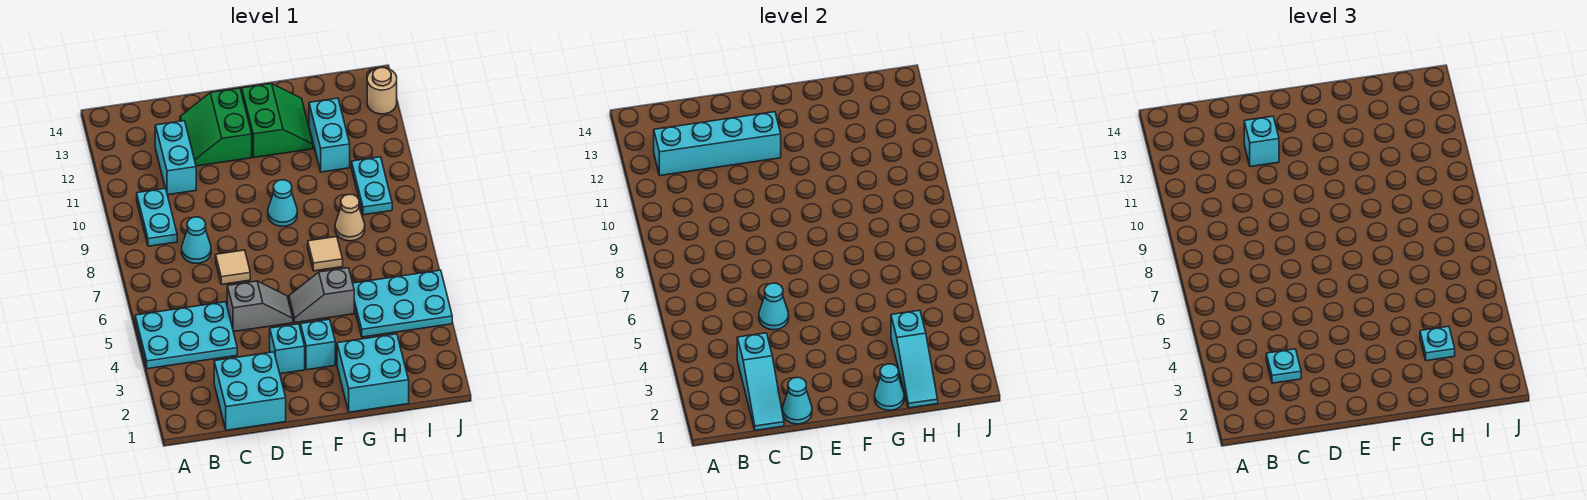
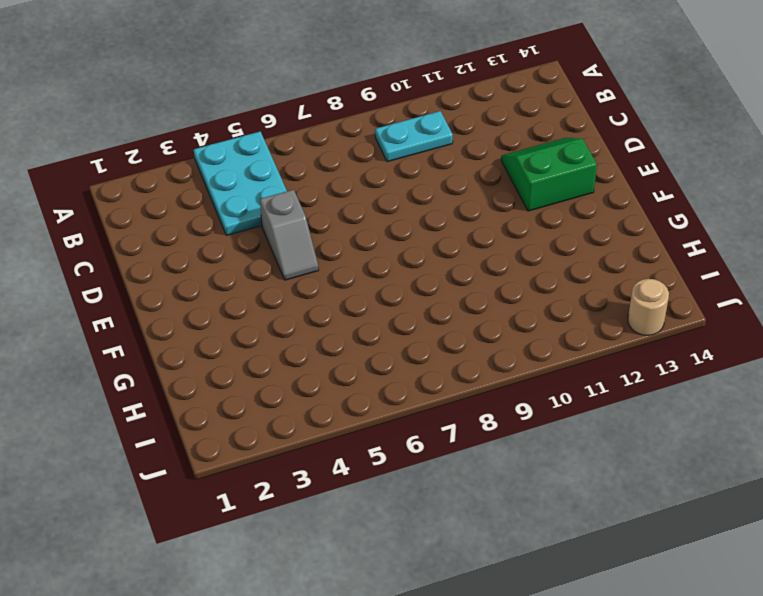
none -> cyan 2x2 brick [214,352,286,430]
none -> cyan 1x1 cone [182,217,211,263]
none -> cyan 1x2 brick [155,121,196,195]

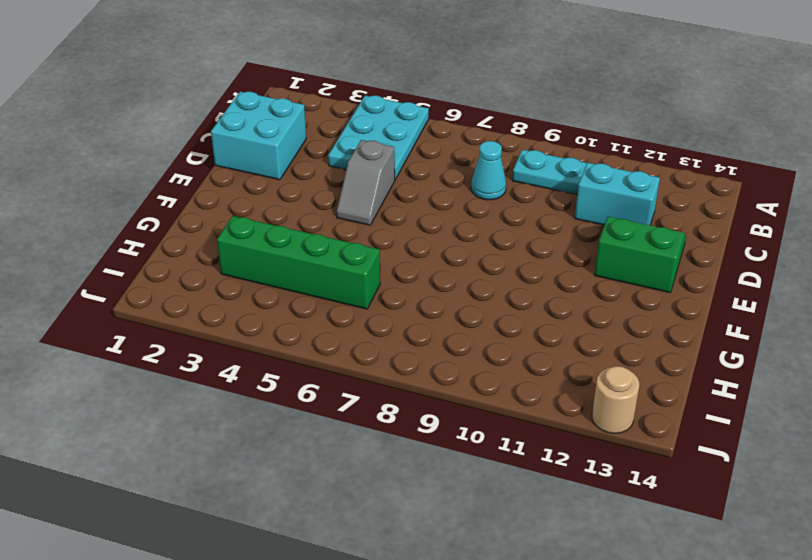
green 1x4 brick [217,216,380,309] -> cyan 2x3 plate [353,270,452,337]
none -> tan 1x1 tile [216,250,250,284]
none -> cyan 1x1 brick [270,324,305,374]
none -> cyan 1x1 brick [301,319,335,370]

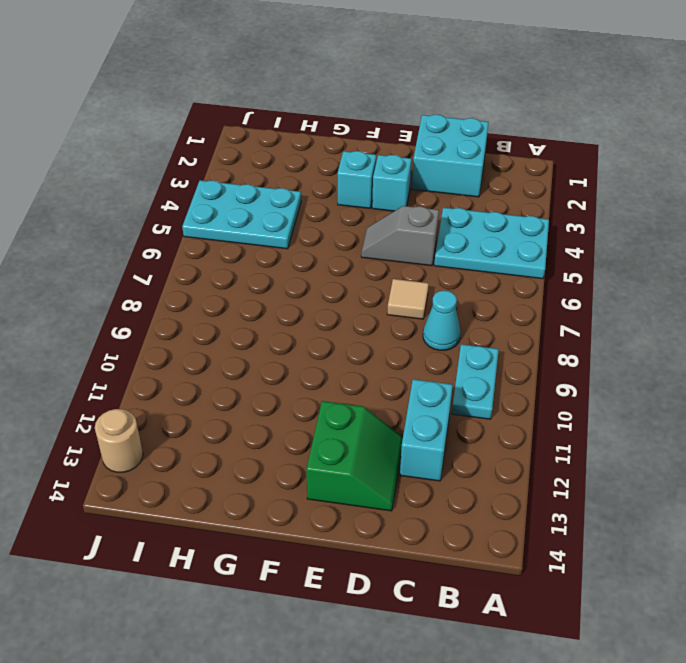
none -> grey 1x2 slope [289,268,354,323]
none -> cyan 1x1 cone [268,180,297,226]
none -> green 2x2 slope [242,84,313,158]

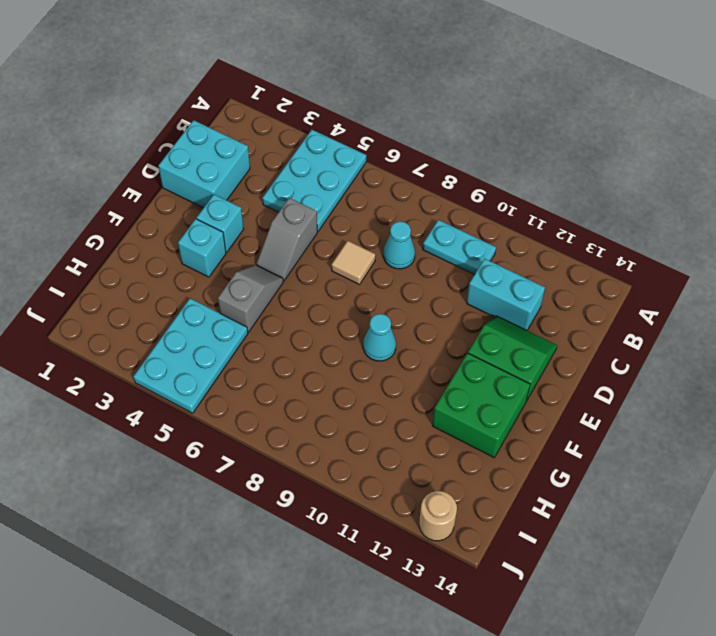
green 2x2 brick [433,353,530,458] -> green 2x2 slope [242,84,313,158]
none -> cyan 2x2 brick [337,334,409,412]
none -> tan 1x1 tile [308,237,343,271]
none -> tan 1x1 cone [335,194,365,241]

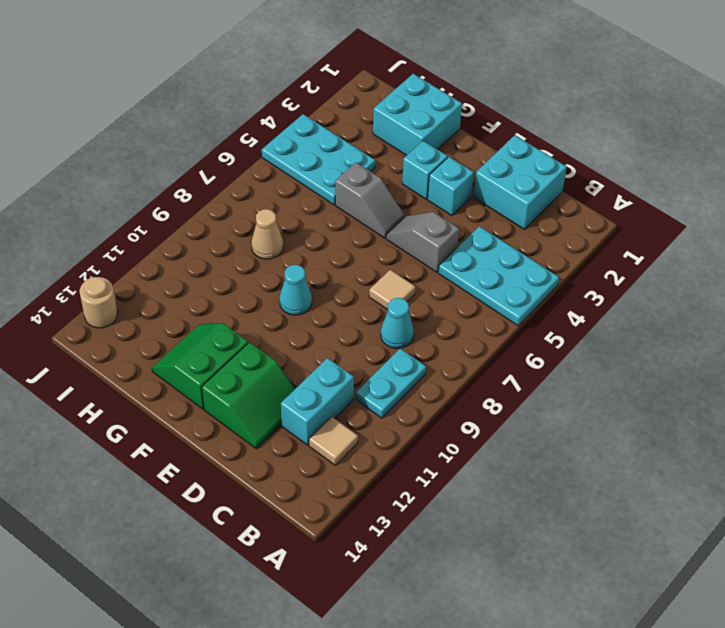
tan 1x1 tile [309,417,358,465] -> tan 1x1 tile moved to [308,237,343,271]
none -> cyan 1x2 brick [309,98,350,172]
none -> cyan 1x2 plate [352,157,392,215]
none -> cyan 1x4 brick [654,112,781,176]

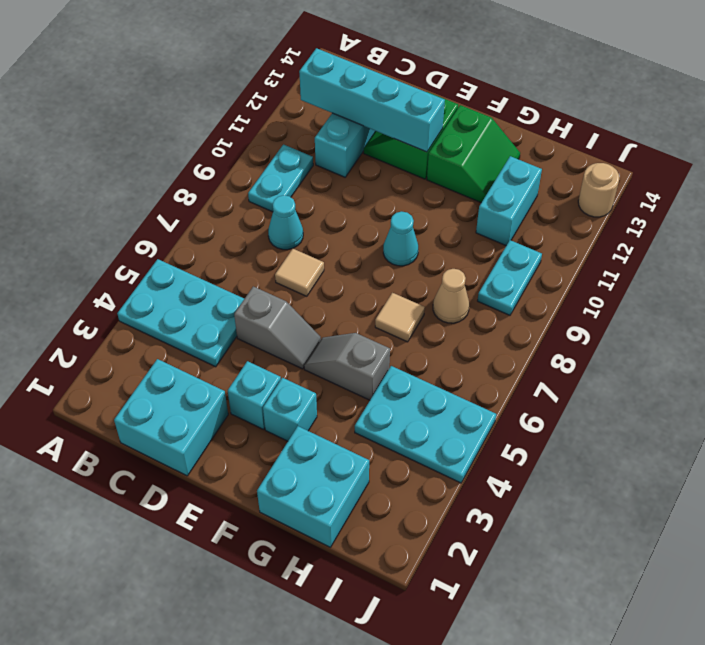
none -> cyan 1x3 slope [737,333,784,430]
none -> cyan 1x1 cone [783,378,812,424]
none -> cyan 1x1 cone [759,283,789,330]

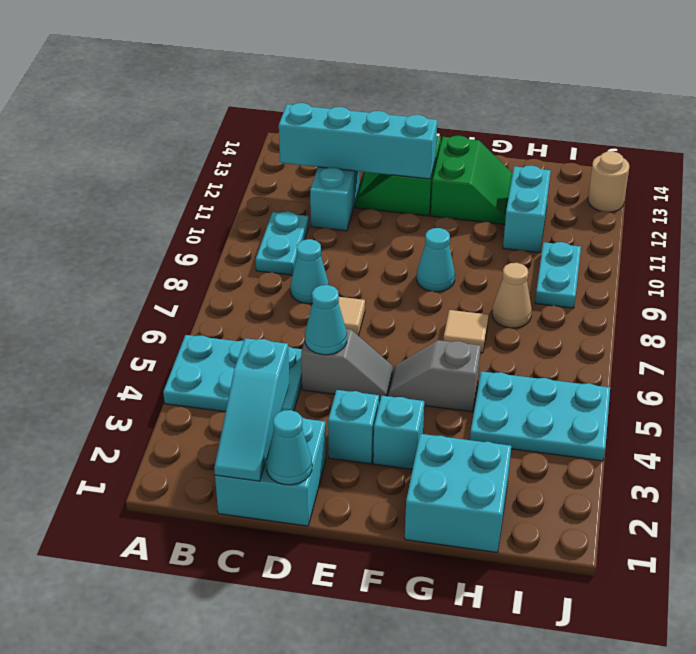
none -> cyan 1x1 cone [875,364,904,410]
none -> cyan 1x3 slope [891,310,938,408]
none -> cyan 1x1 plate [1266,349,1301,383]

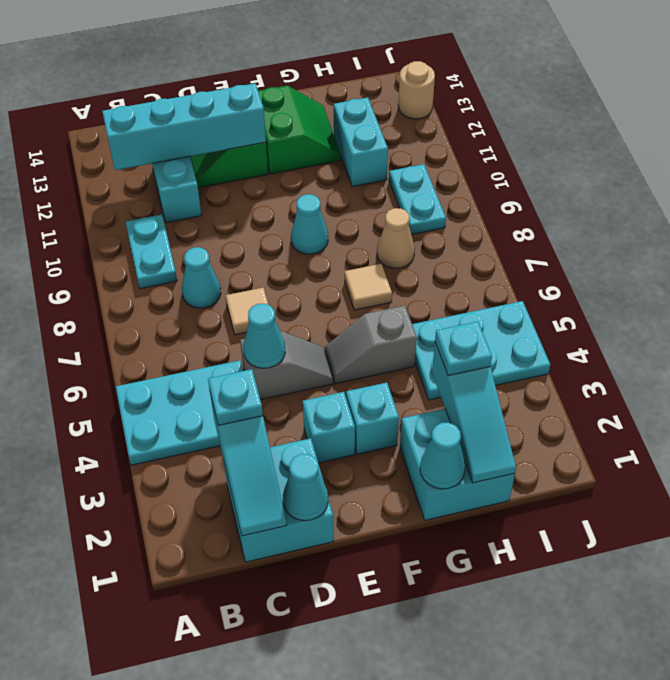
none -> cyan 1x1 brick [1244,116,1279,167]

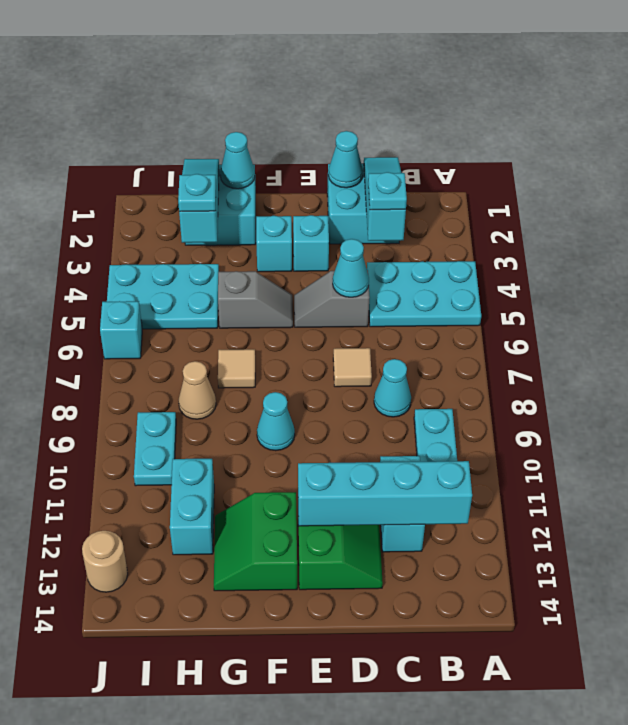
cyan 1x1 brick [100,301,142,359] -> cyan 1x1 brick moved to [1244,116,1279,167]

